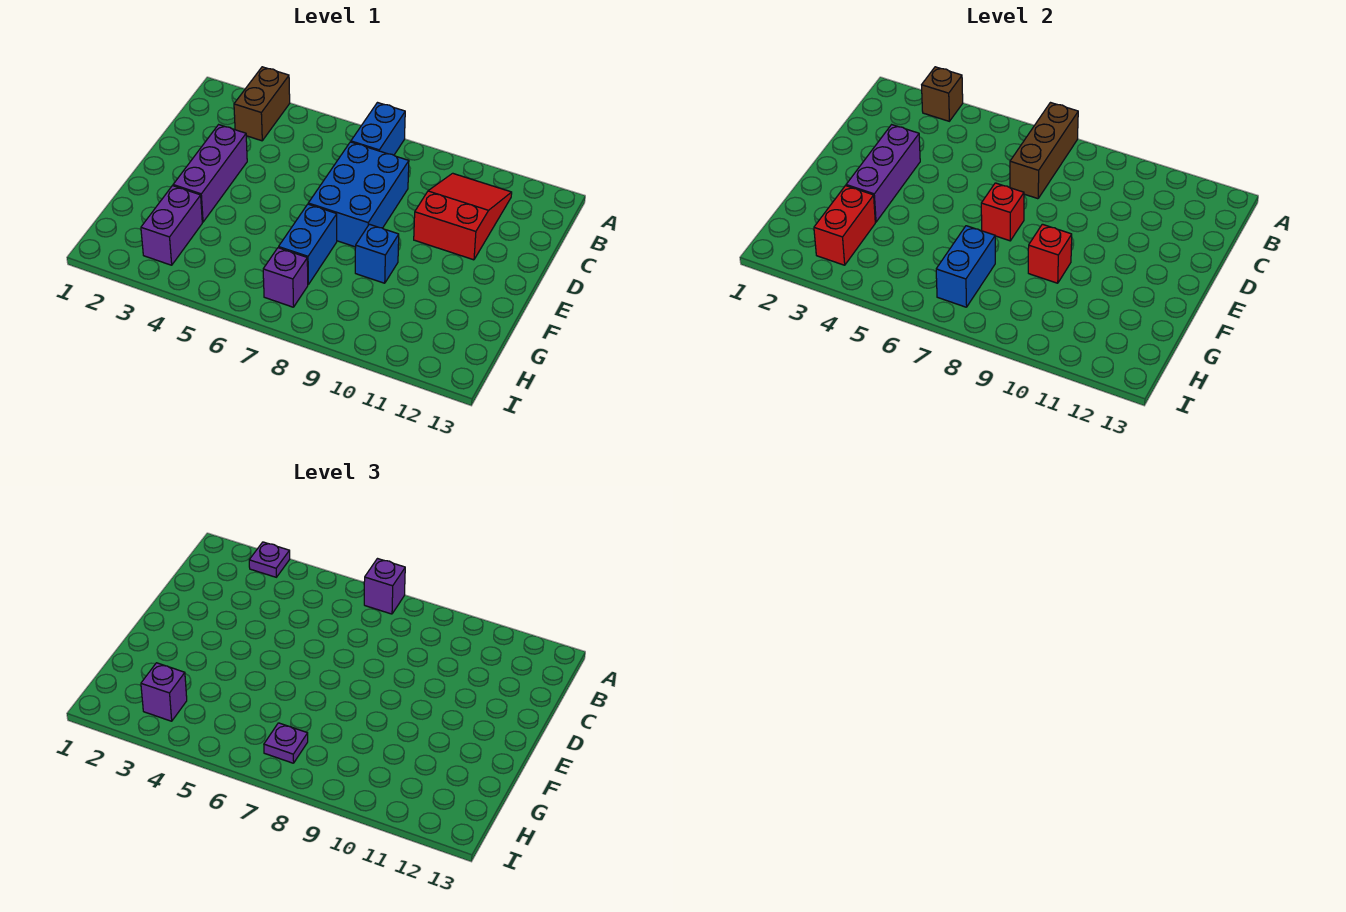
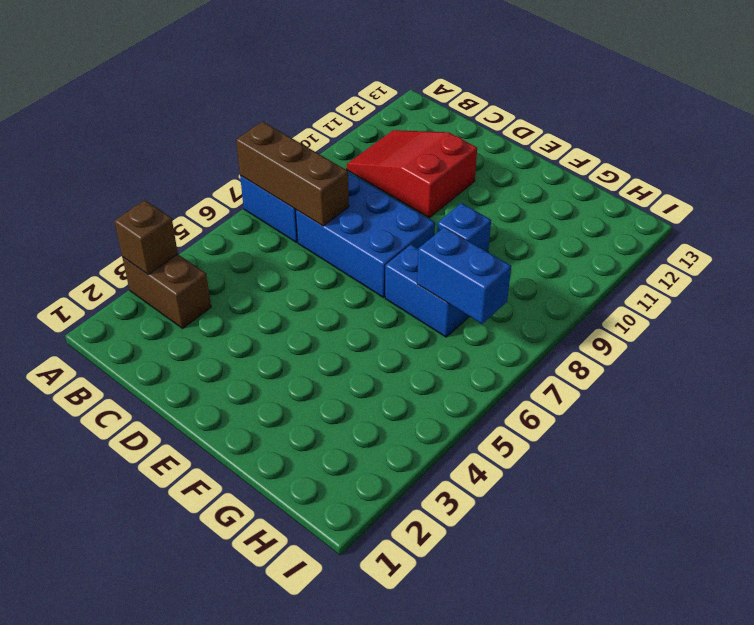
none -> purple 1x3 brick [173,125,247,222]
none -> purple 1x2 brick [141,186,202,265]
none -> purple 1x1 brick [263,248,308,307]

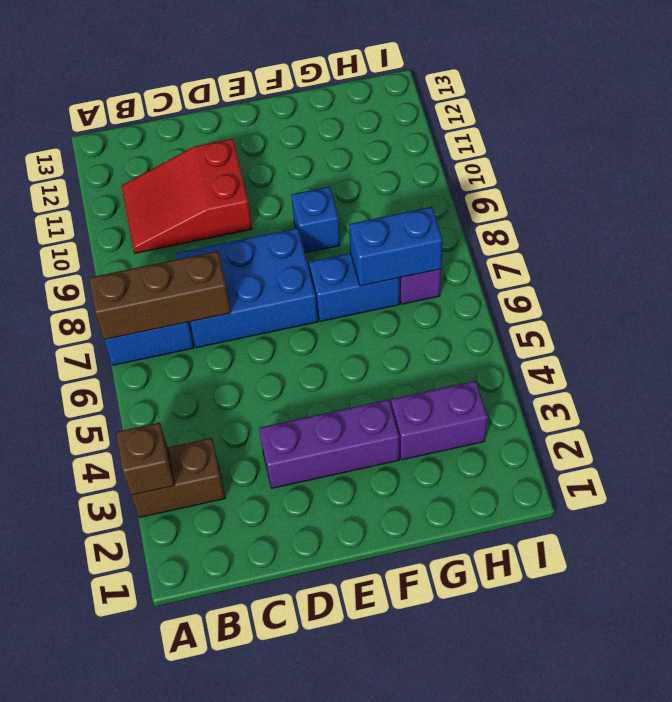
none -> purple 1x3 brick [846,125,920,222]
none -> red 1x1 brick [981,183,1024,241]
none -> red 1x1 brick [1028,224,1072,283]

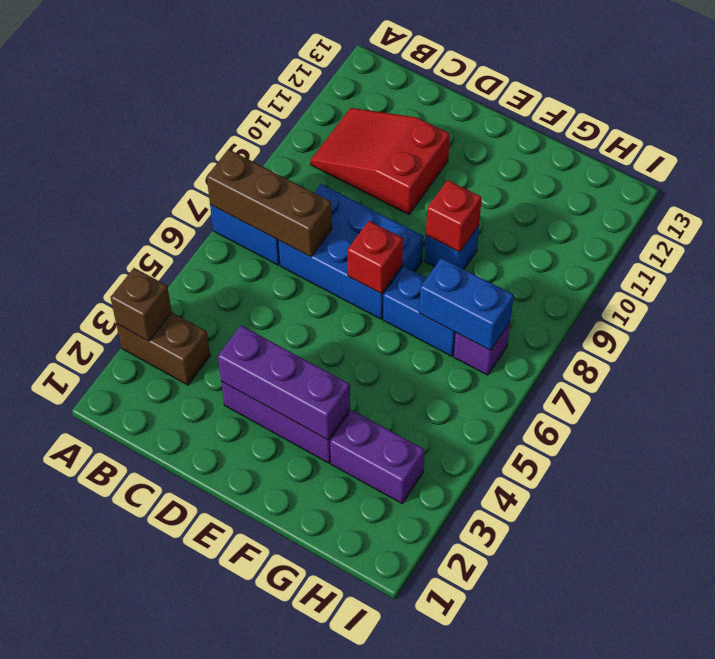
none -> red 1x2 brick [814,186,875,265]
none -> purple 1x1 plate [249,542,290,577]
none -> purple 1x1 brick [364,559,405,614]

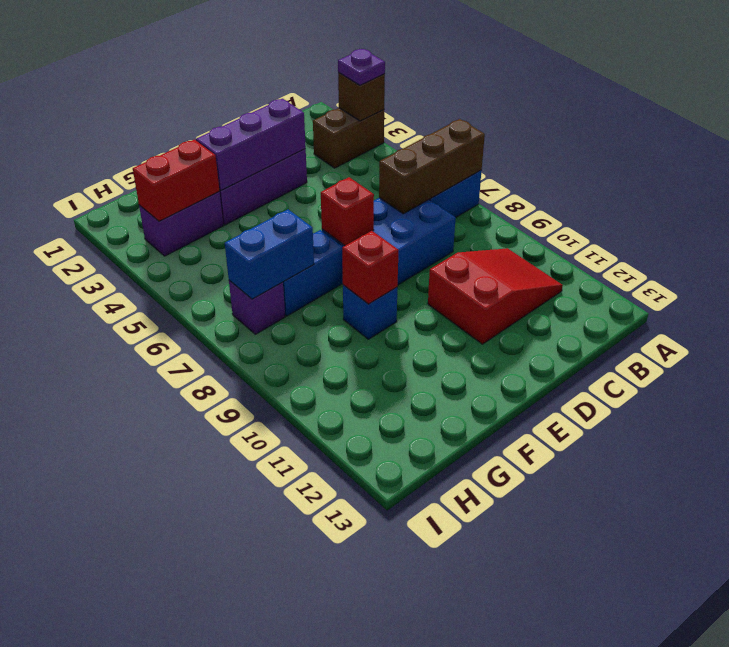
none -> purple 1x1 brick [364,559,405,614]
none -> purple 1x1 brick [141,663,187,721]
none -> purple 1x1 plate [264,723,308,763]

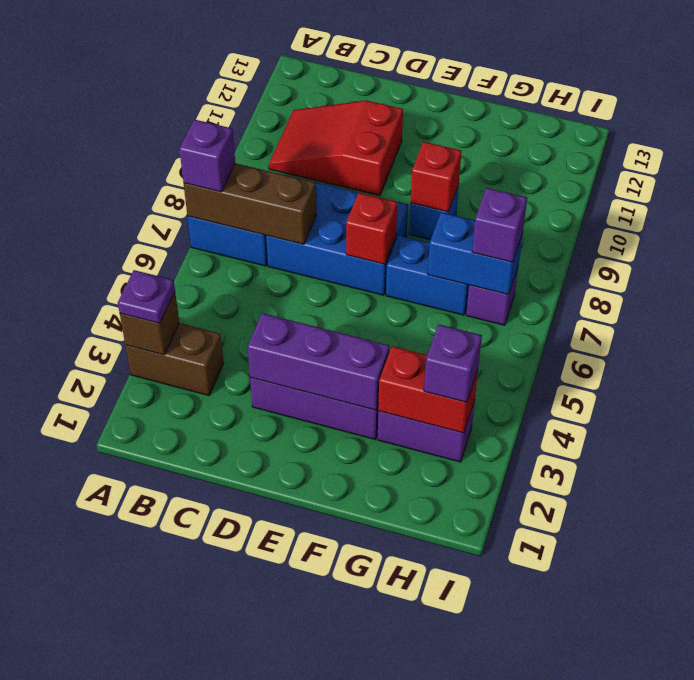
purple 1x1 brick [472,188,527,262] -> purple 1x1 plate [264,723,308,763]

